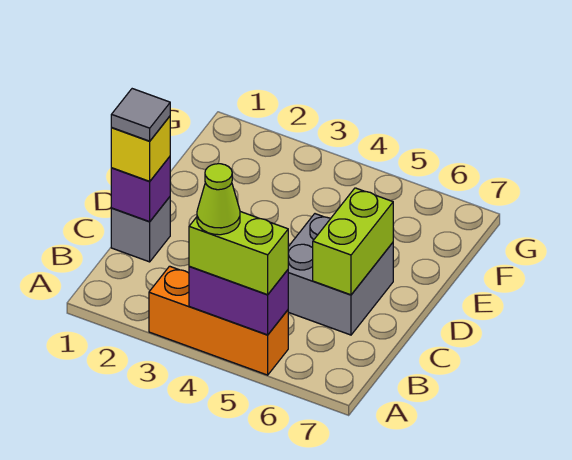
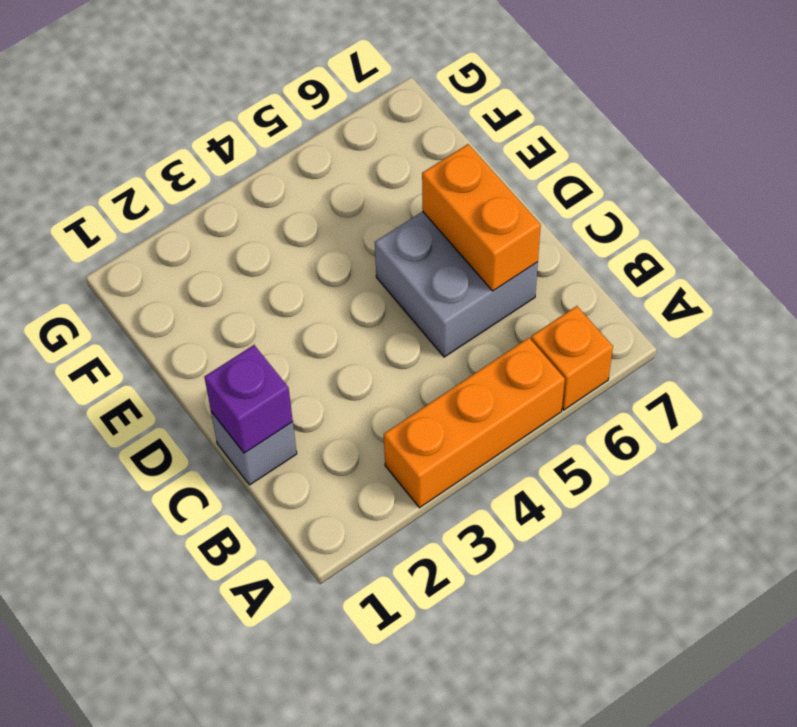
orange 1x1 brick [531,306,613,410] -> none
orange 1x2 brick [422,144,541,291] -> lime 1x2 brick [313,188,393,295]
none -> purple 1x2 brick [189,266,288,335]
none -> lime 1x2 brick [189,212,288,295]

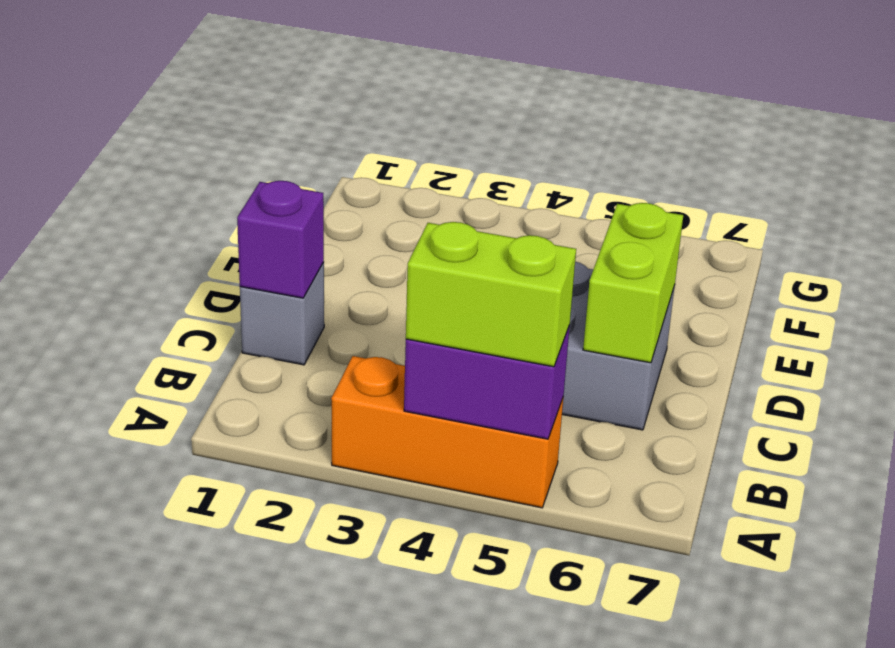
none -> yellow 1x1 brick [111,116,170,181]
none -> lime 1x1 cone [197,164,240,235]

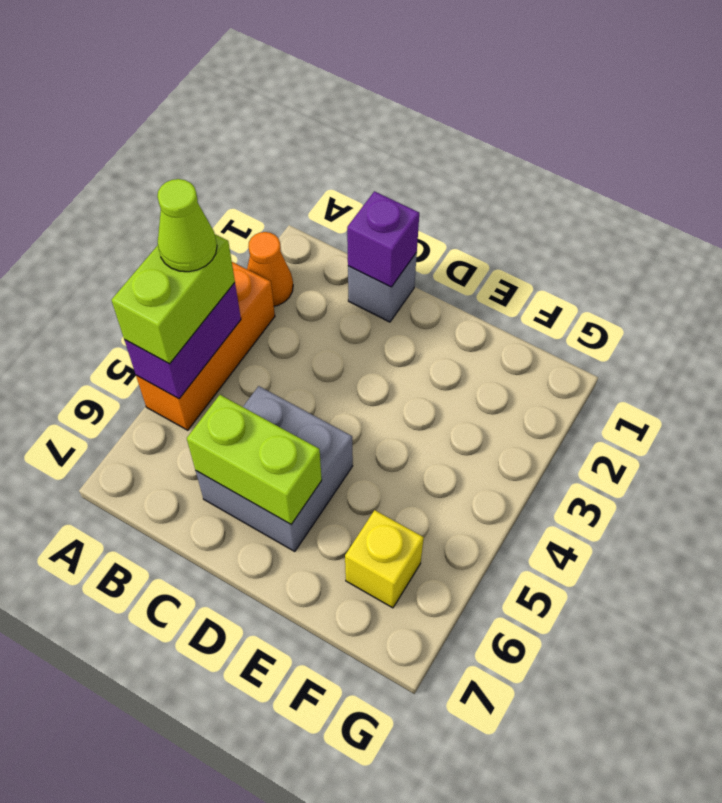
orange 1x1 cone [247,232,293,306] -> none
yellow 1x1 brick [345,510,424,608] -> yellow 1x1 brick moved to [111,116,170,181]
none -> grey 1x1 tile [111,89,170,141]

